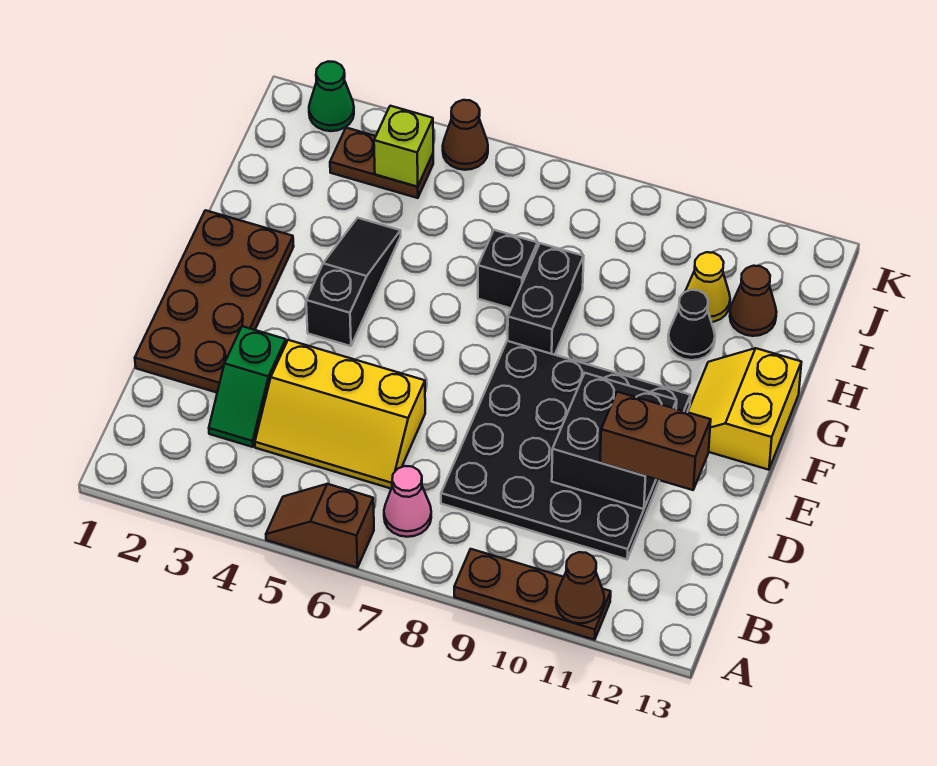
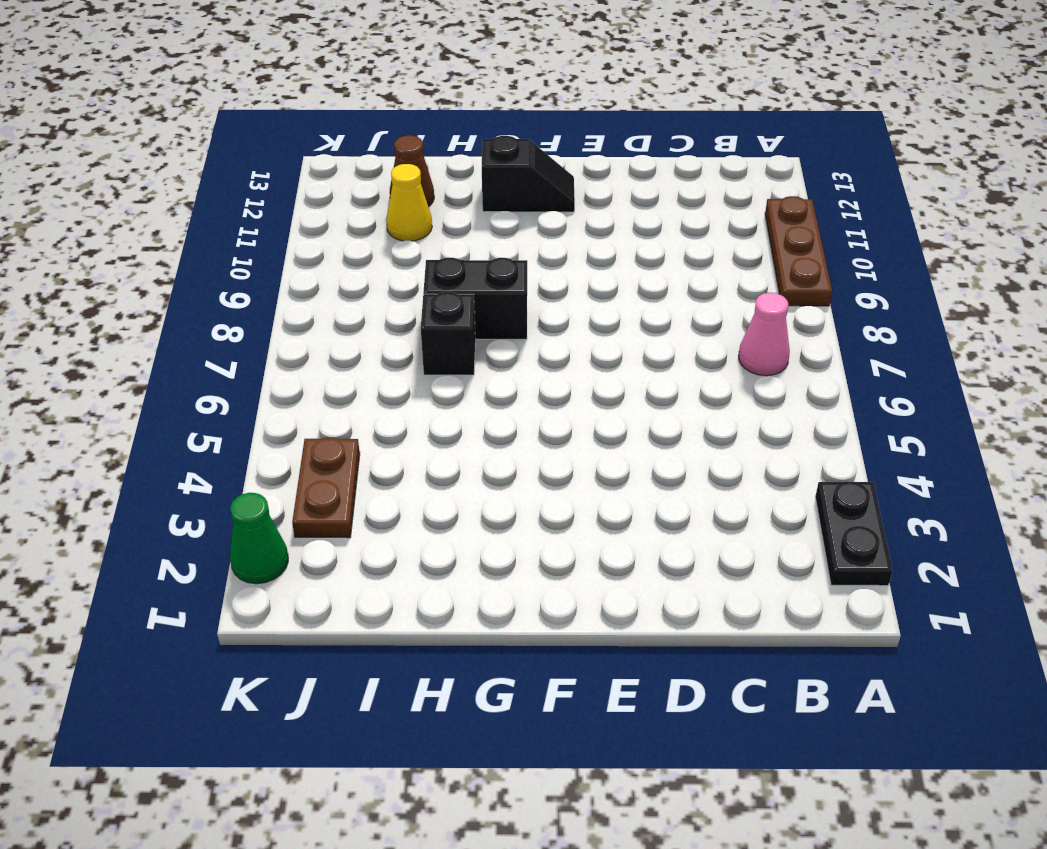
black 1x2 plate [815,482,893,586] -> none
black 1x2 slope [482,136,575,212] -> yellow 2x2 slope [688,348,801,470]
none -> brown 1x2 slope [266,484,374,568]
none -> green 1x2 slope [209,326,286,447]
none -> yellow 2x3 slope [255,340,425,488]

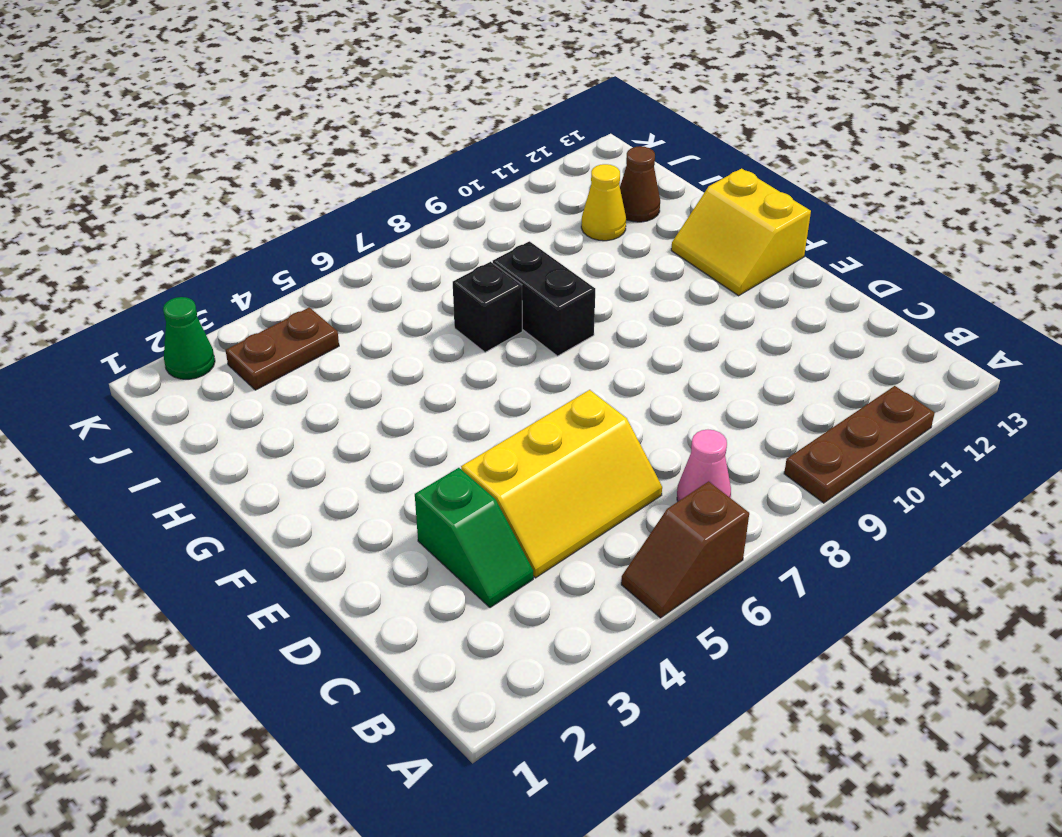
none -> black 4x4 plate [441,341,691,559]
none -> brown 2x4 plate [135,210,294,393]
none -> black 1x3 slope [306,218,401,346]

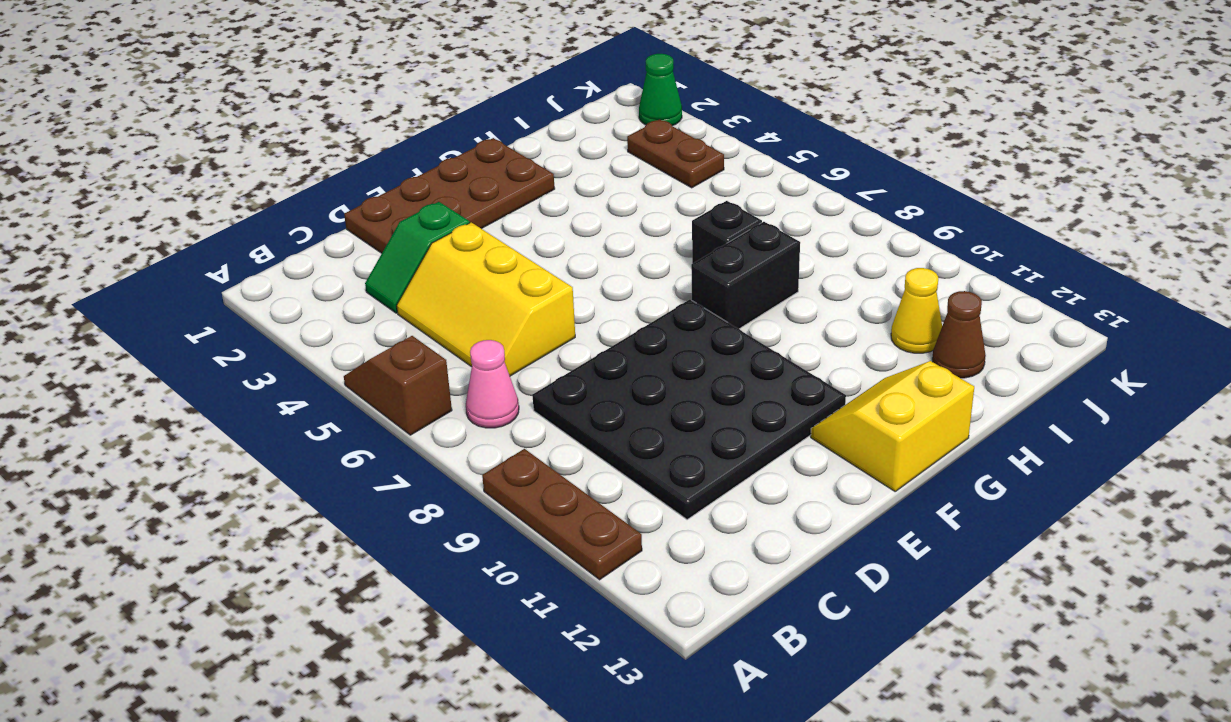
none -> black 1x3 slope [306,218,401,346]
none -> black 1x1 cone [668,290,715,360]
none -> brown 1x1 cone [443,100,488,170]

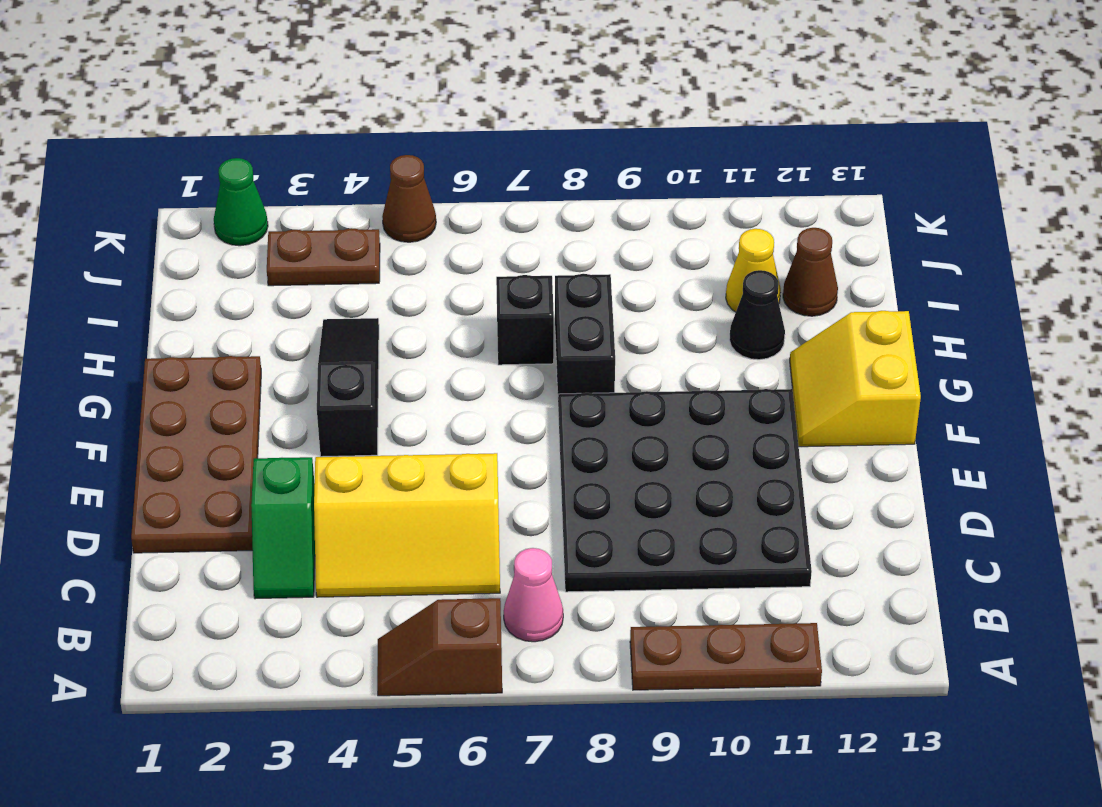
none -> brown 1x1 cone [556,552,604,623]
none -> black 2x2 brick [552,373,677,509]
none -> lime 1x1 brick [374,106,433,187]

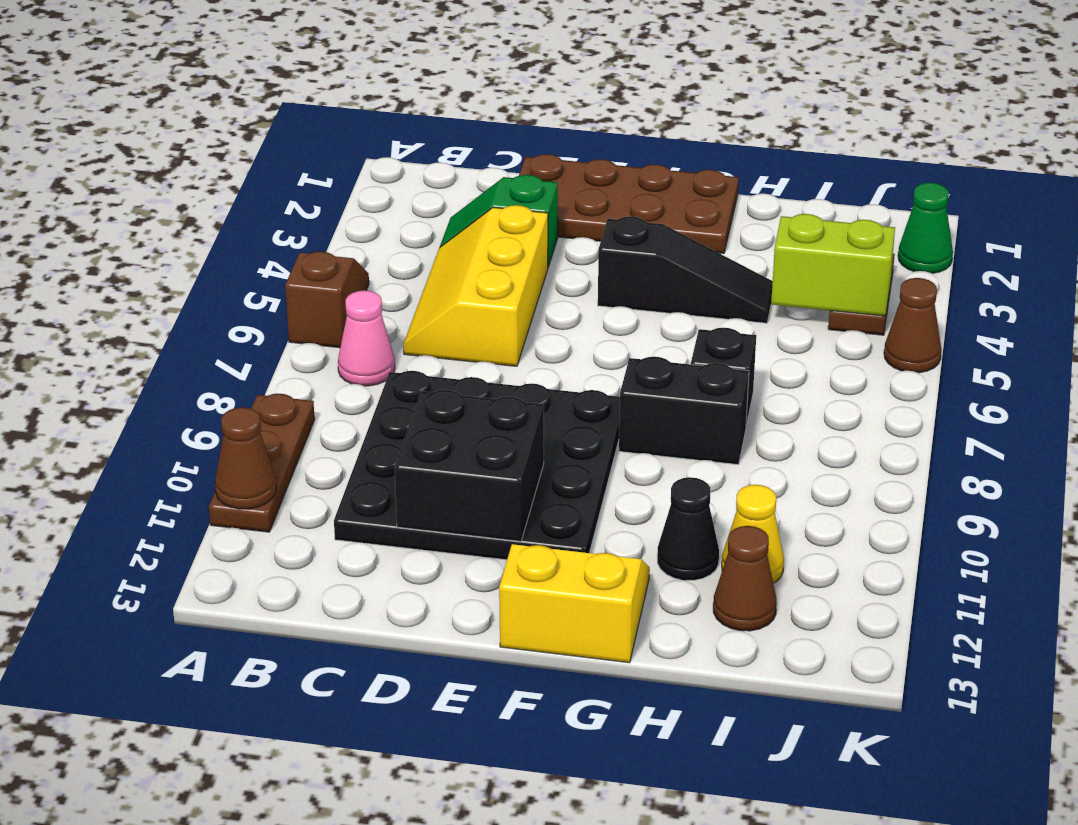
lime 1x2 brick [771,214,895,316] -> lime 1x1 brick [374,106,433,187]
none -> brown 1x2 brick [600,392,711,490]

